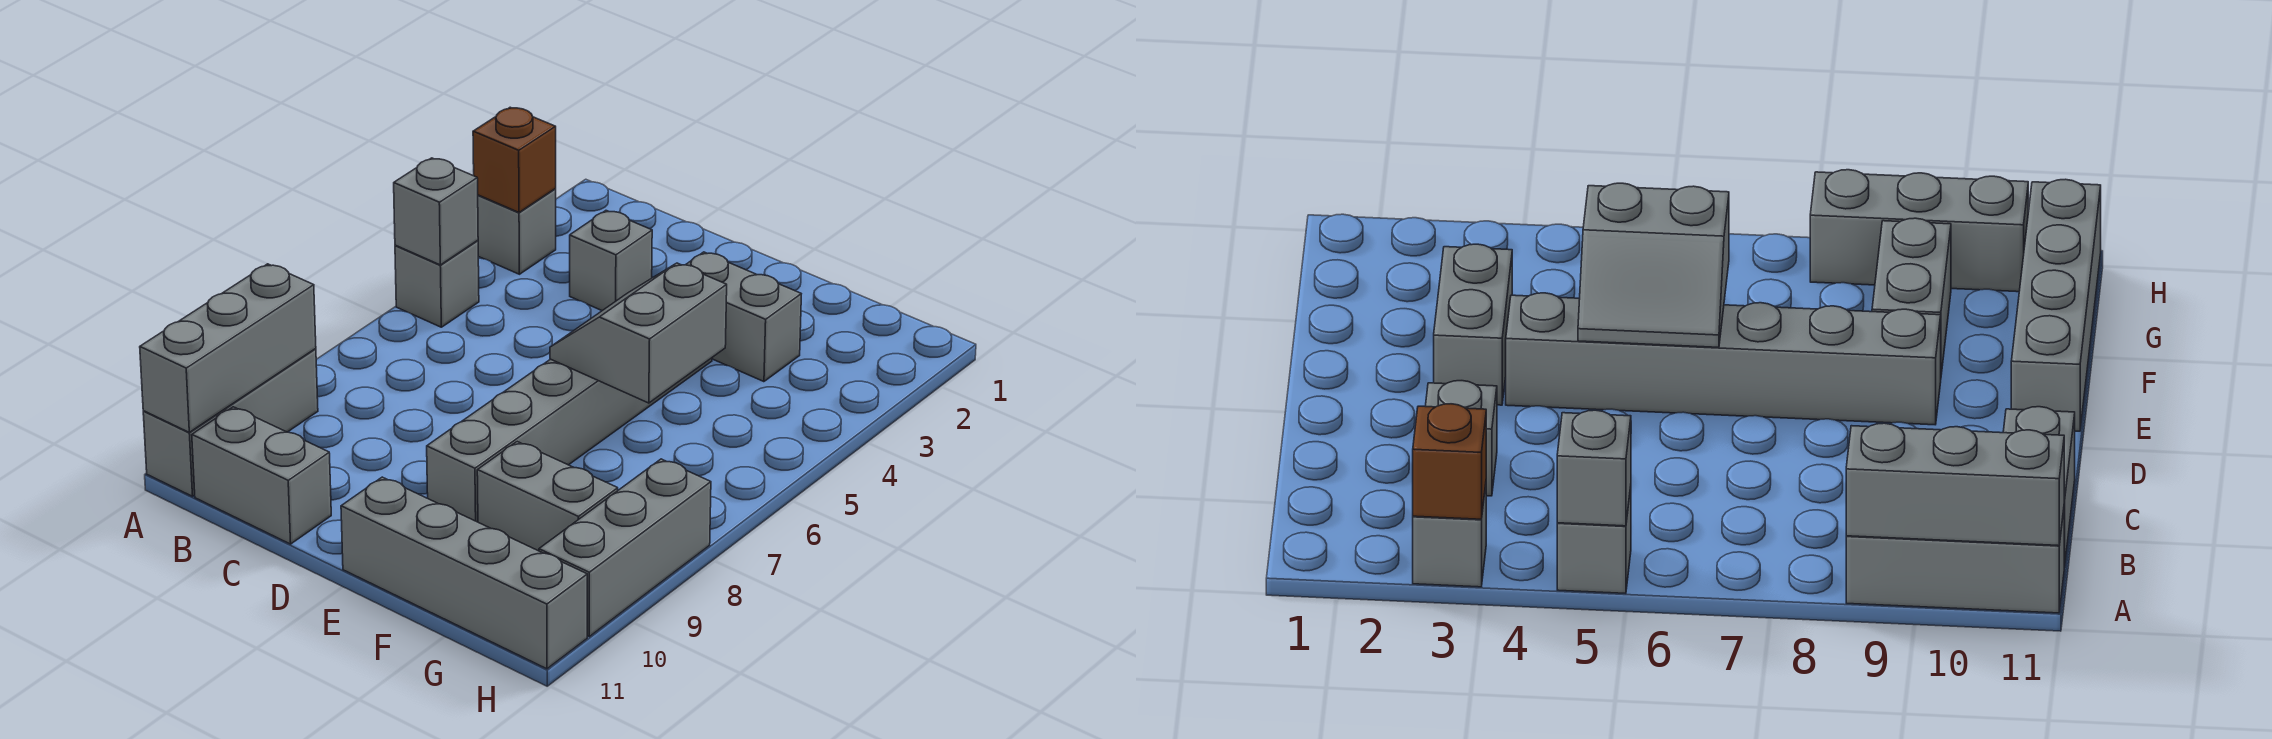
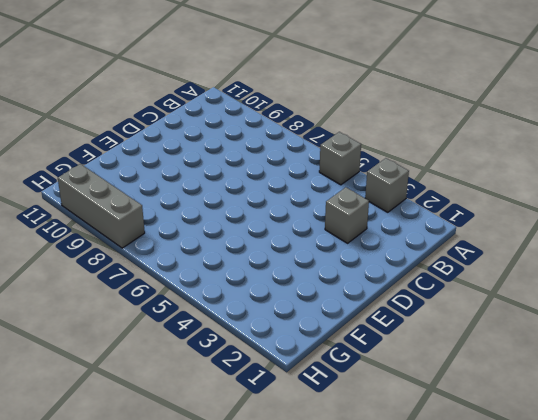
none -> grey 1x3 brick [143,349,318,496]
none -> grey 1x2 brick [192,407,331,544]
none -> grey 1x2 brick [686,252,801,382]

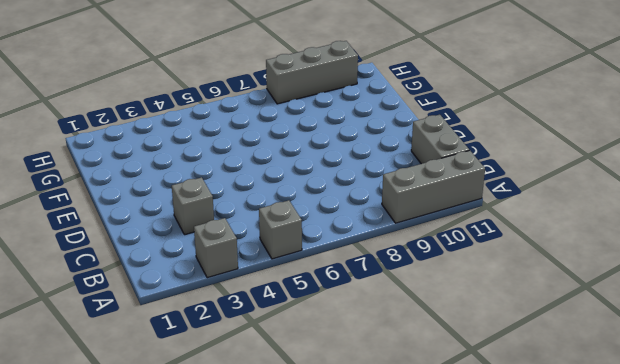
none -> grey 1x2 brick [686,252,801,382]
none -> grey 1x6 brick [427,358,712,522]
none -> grey 1x4 brick [341,477,587,669]

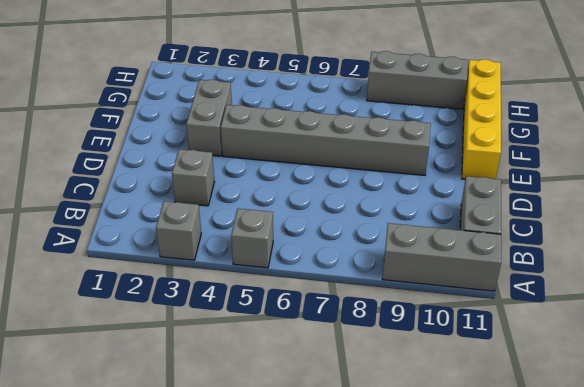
yellow 1x4 brick [462,59,501,179] -> grey 1x4 brick [341,477,587,669]
none -> grey 1x2 brick [477,442,618,551]
none -> brown 1x1 brick [473,107,556,212]
none -> grey 1x1 brick [394,158,478,265]

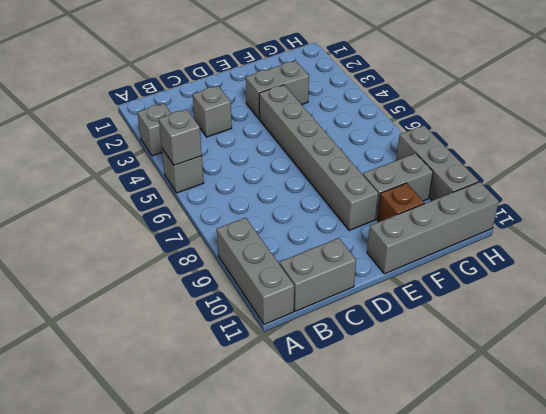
brown 1x1 brick [377,183,424,222] -> brown 1x1 brick moved to [473,107,556,212]
none -> grey 1x3 brick [140,264,316,432]
none -> grey 2x2 slope [550,263,727,403]

